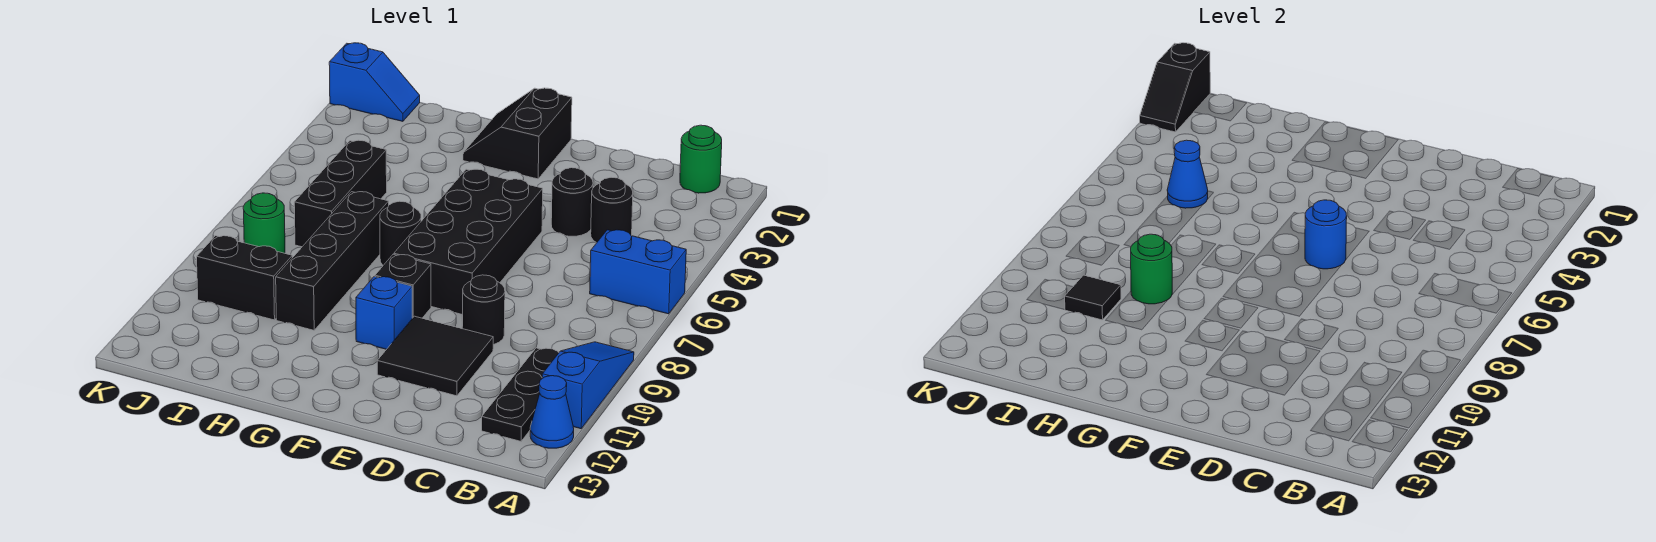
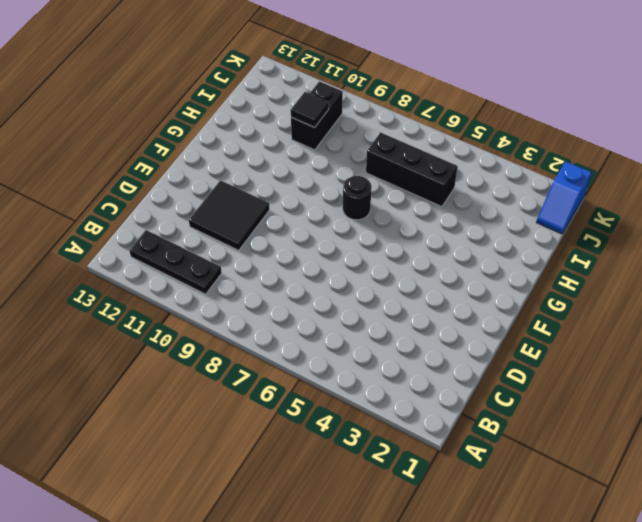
none -> blue 1x2 brick [590,230,686,314]
none -> blue 1x3 slope [542,342,634,429]
none -> blue 1x1 cone [530,376,574,448]

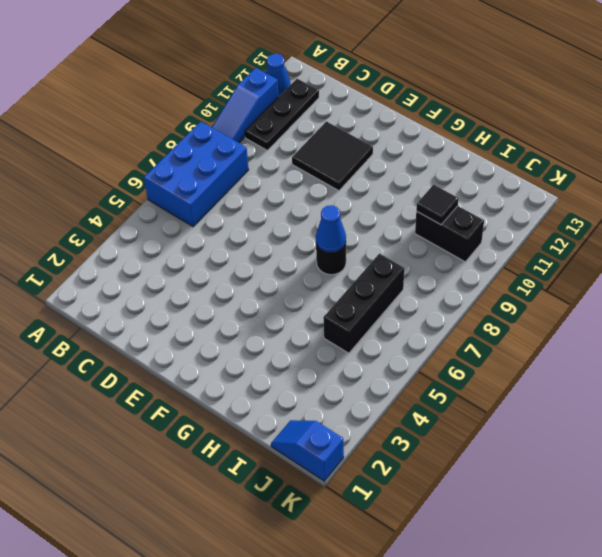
blue 2x3 brick [144,122,249,227] -> blue 1x2 brick [590,230,686,314]
blue 1x1 cone [316,205,346,252] -> blue 1x1 cone moved to [1167,140,1208,208]
none -> green 1x1 round brick [680,125,722,193]
none -> black 1x1 round brick [591,177,633,243]
none -> black 1x1 round brick [551,168,593,236]

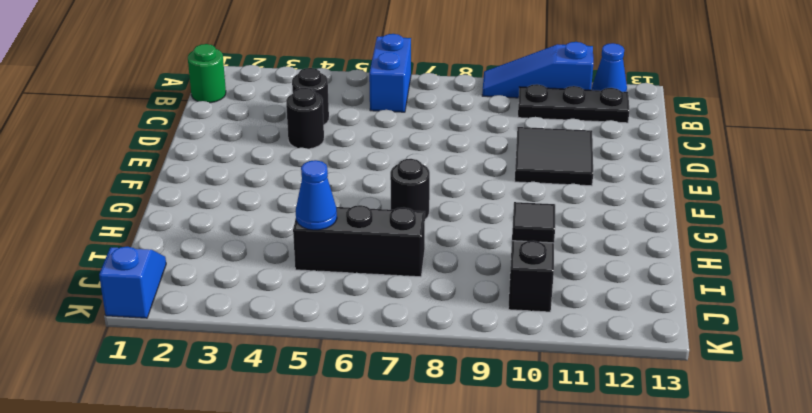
none -> black 1x1 round brick [462,275,505,345]
none -> black 2x4 brick [394,169,543,315]
none -> black 2x2 slope [463,88,572,179]

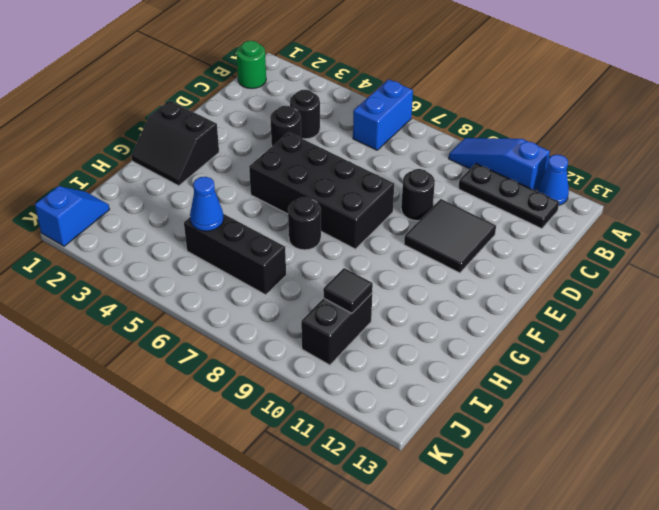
none -> black 1x1 brick [375,254,431,318]
none -> blue 1x1 brick [356,276,412,349]
none -> black 1x4 brick [276,192,389,330]

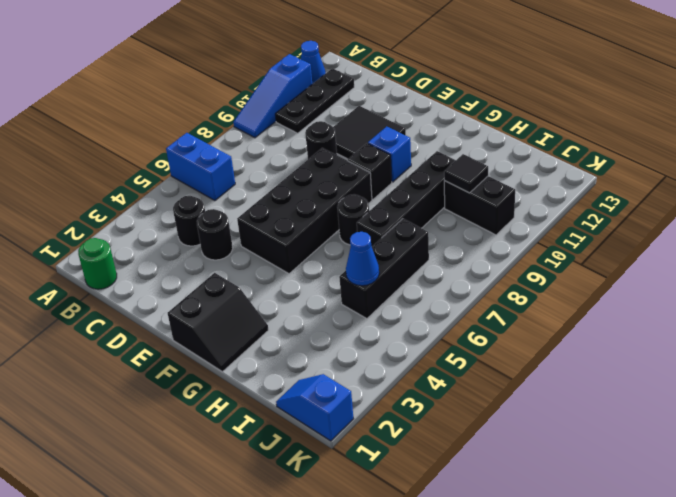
none -> green 1x1 round brick [243,193,285,253]
none -> blue 1x1 round brick [1305,200,1347,269]
none -> green 1x1 round brick [1131,234,1172,304]

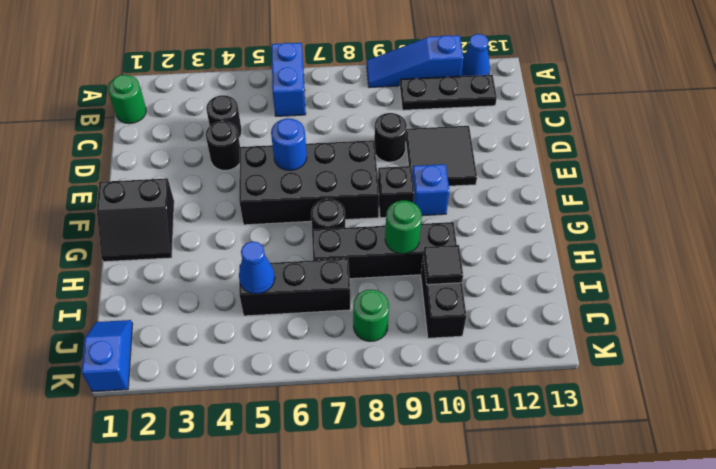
none -> black 1x2 slope [1140,43,1210,132]

